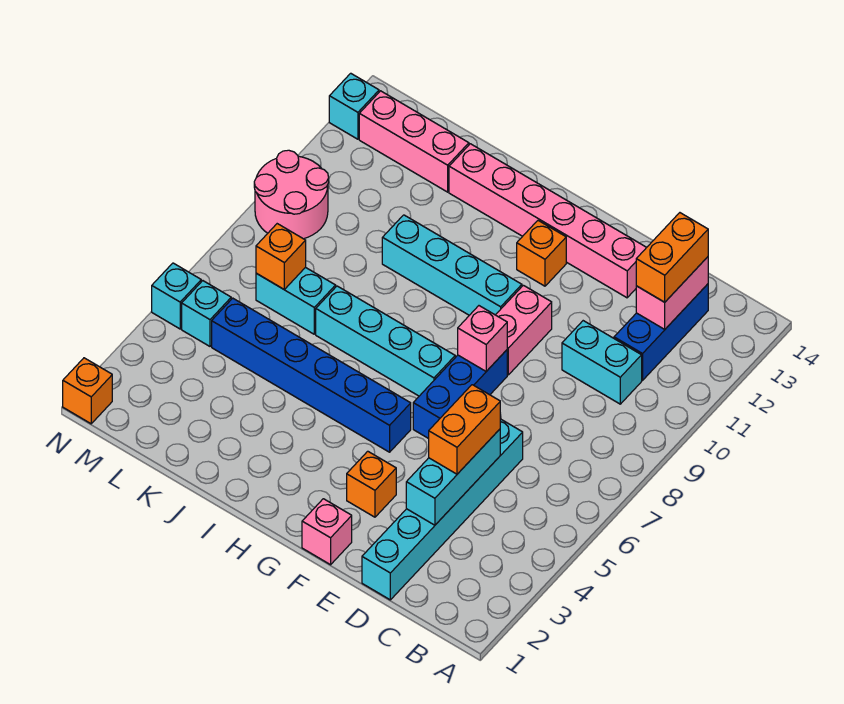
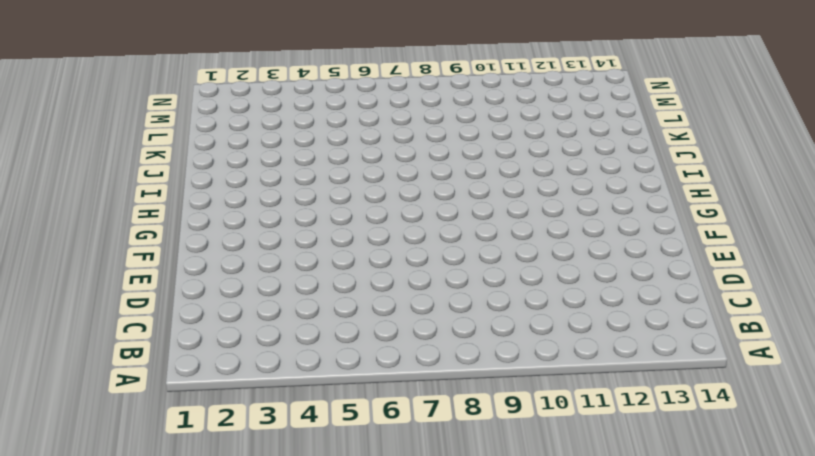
none -> cyan 1x2 brick [562,321,642,404]
none -> blue 1x3 brick [614,284,708,380]
none -> cyan 1x6 brick [362,419,523,600]

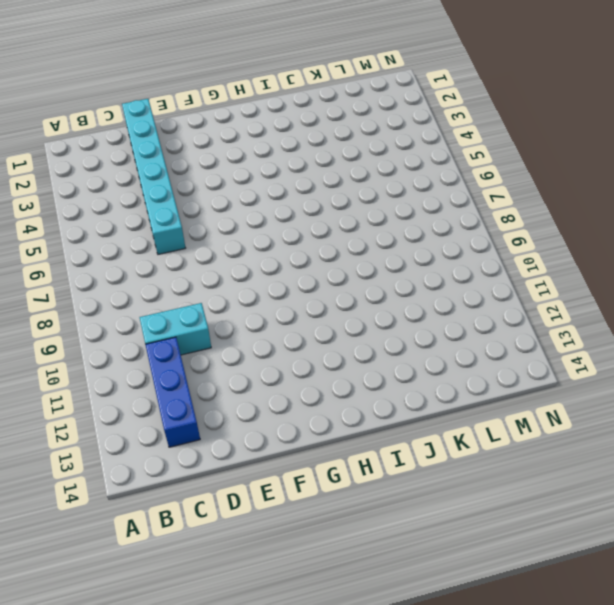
none -> pink 1x6 brick [449,144,647,298]
none -> pink 1x1 brick [302,499,352,565]
none -> orange 1x1 brick [347,451,396,517]

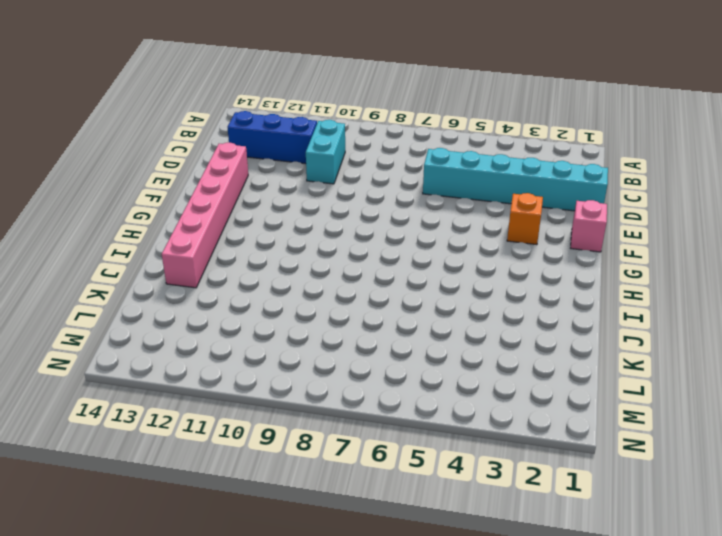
none -> blue 1x3 brick [413,350,507,439]
none -> pink 1x2 brick [496,285,552,375]
none -> blue 1x6 brick [212,298,411,452]

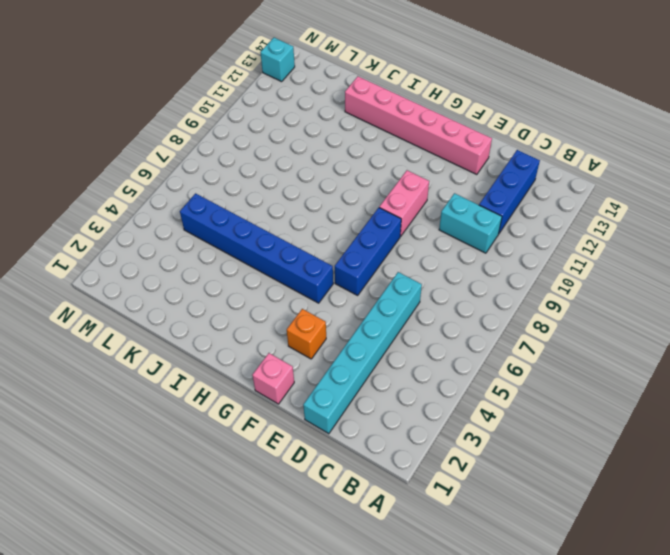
none -> cyan 1x4 brick [316,286,455,396]
none -> cyan 1x4 brick [382,215,522,315]
none -> orange 1x1 brick [517,221,566,286]

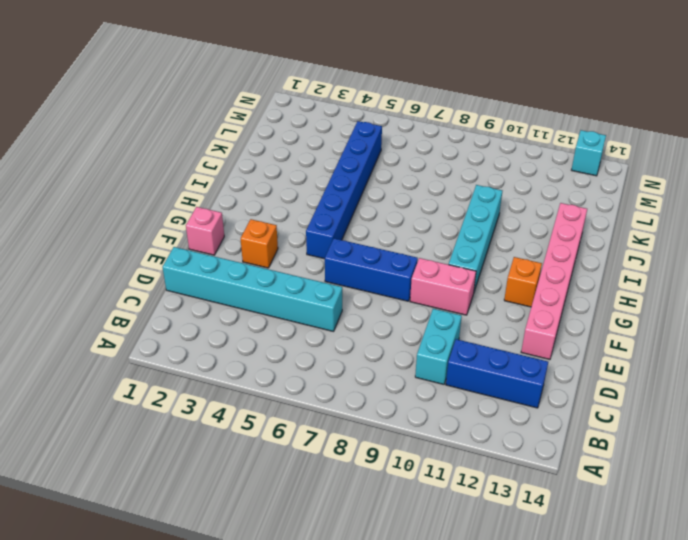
none -> cyan 1x4 brick [316,286,455,396]
none -> cyan 1x2 brick [256,267,336,334]
none -> pink 1x3 brick [359,91,469,192]

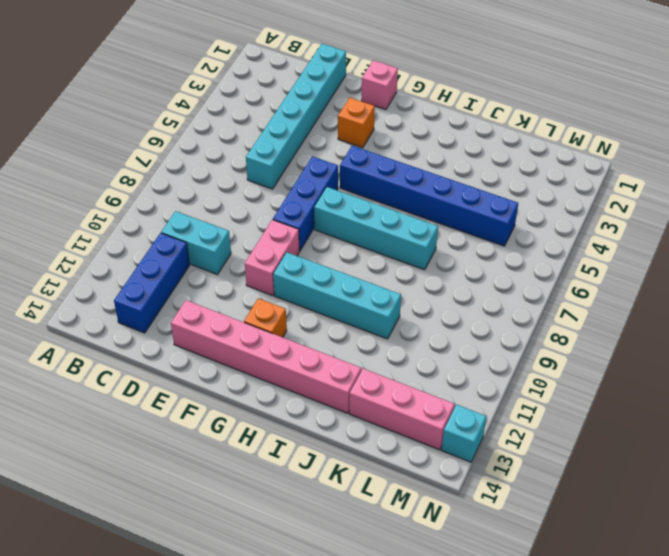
none -> cyan 1x2 brick [256,267,336,334]
none -> cyan 1x1 brick [182,281,231,346]
none -> pink 2x2 round brick [254,150,329,239]

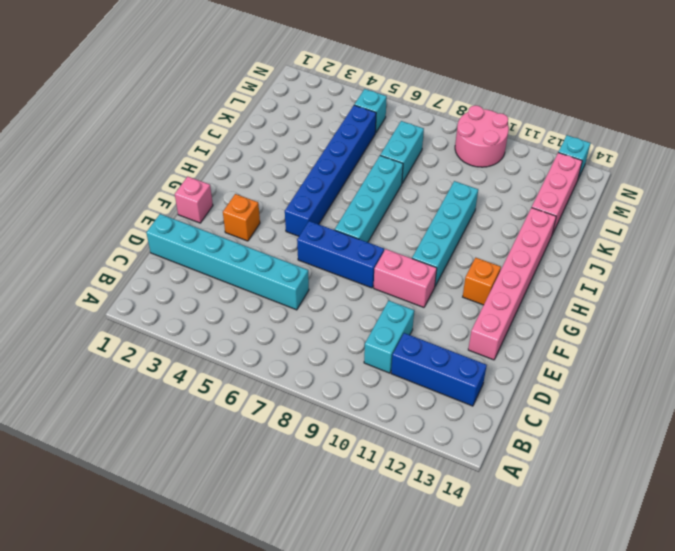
none -> orange 1x1 brick [63,358,112,424]
none -> cyan 1x1 brick [152,263,201,329]
none -> pink 1x2 brick [636,257,708,329]

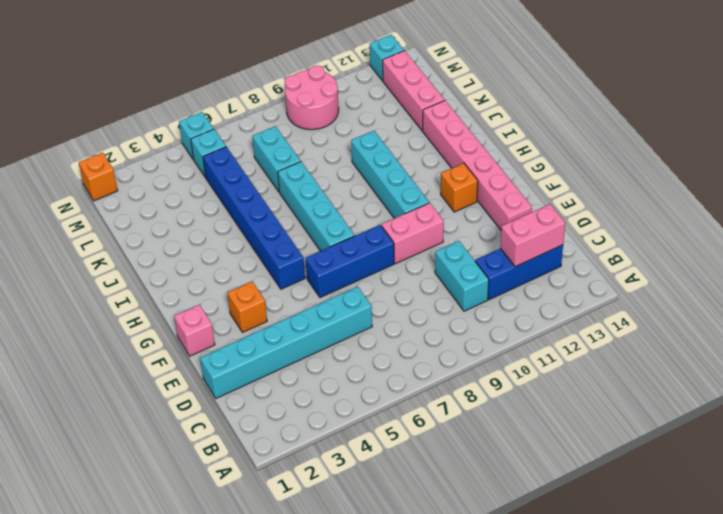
none -> cyan 1x3 brick [406,429,500,525]
none -> pink 1x1 brick [458,306,507,371]
none -> orange 1x1 brick [256,224,306,290]

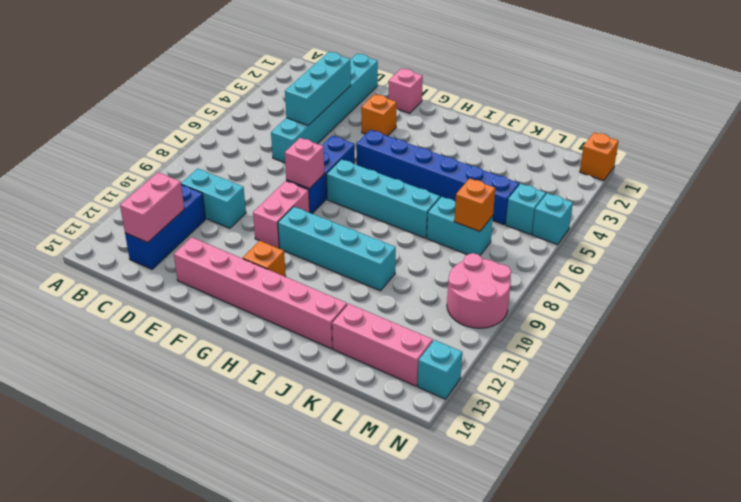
none -> orange 1x2 brick [636,213,708,302]
none -> orange 1x2 brick [429,385,500,474]

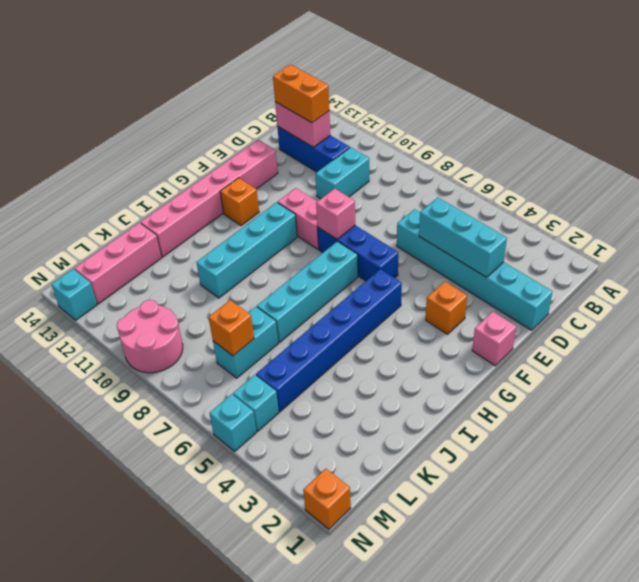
none -> orange 1x2 brick [429,385,500,474]

